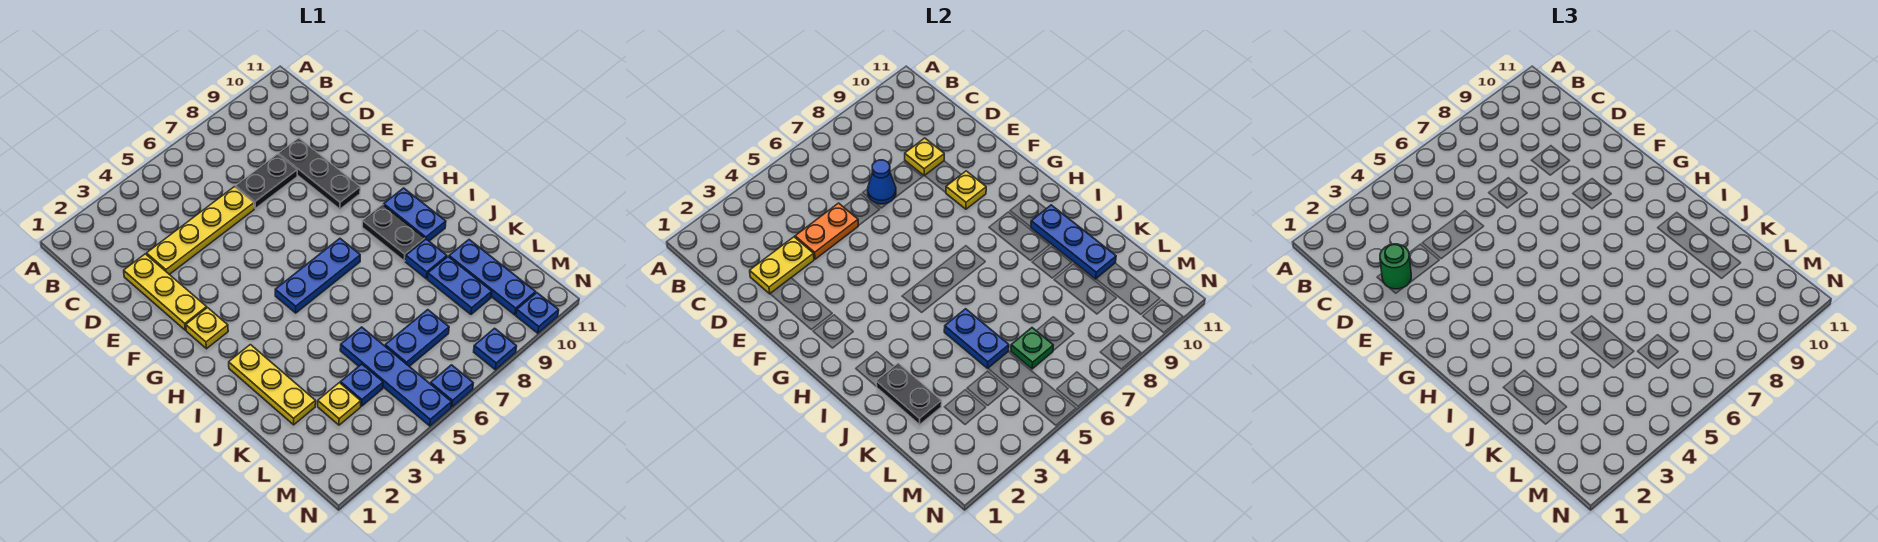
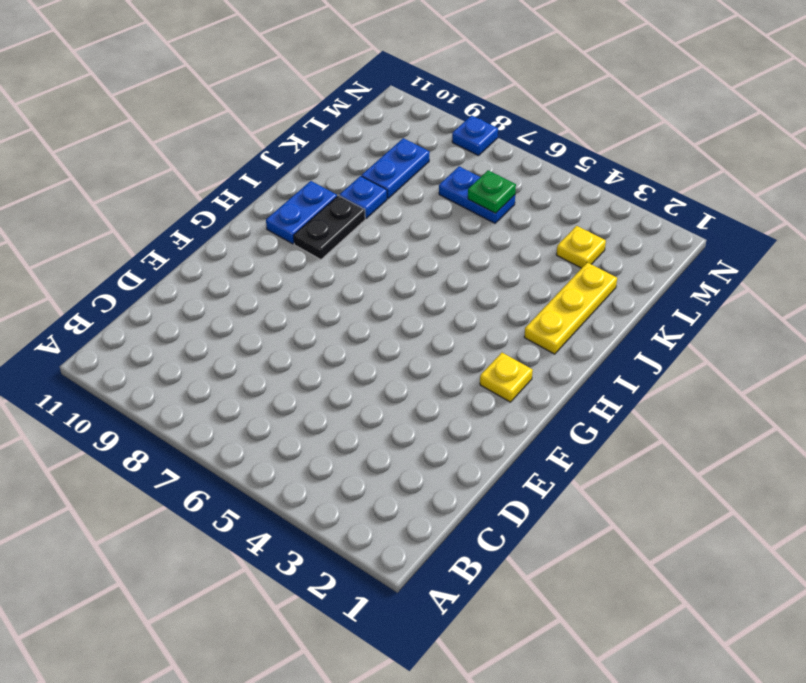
none -> yellow 1x3 plate [124,254,207,330]
none -> yellow 1x4 plate [146,187,254,275]
none -> black 1x2 plate [236,154,297,209]

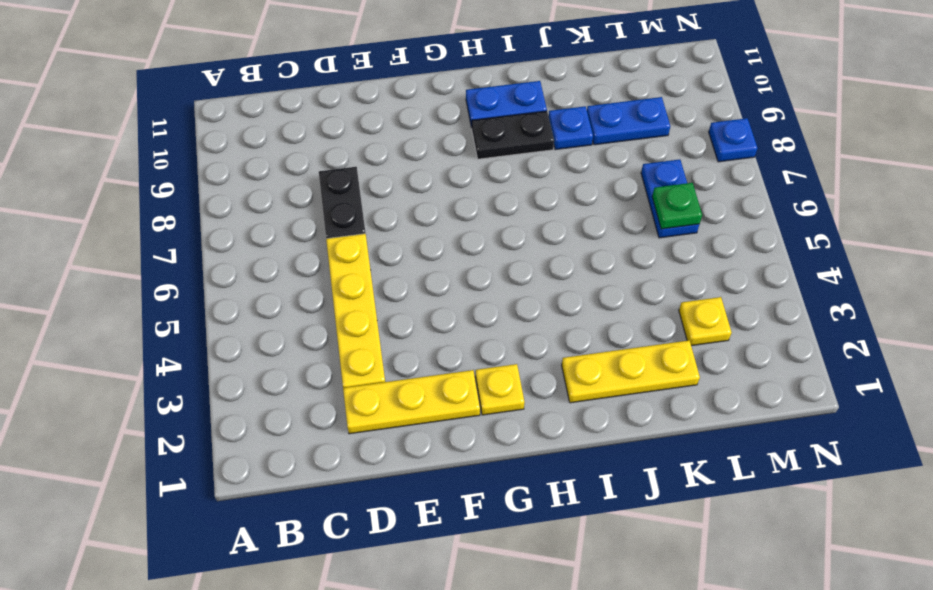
none -> black 1x3 plate [279,138,360,209]
none -> blue 1x3 plate [275,238,360,313]
none -> blue 1x4 plate [340,327,451,426]

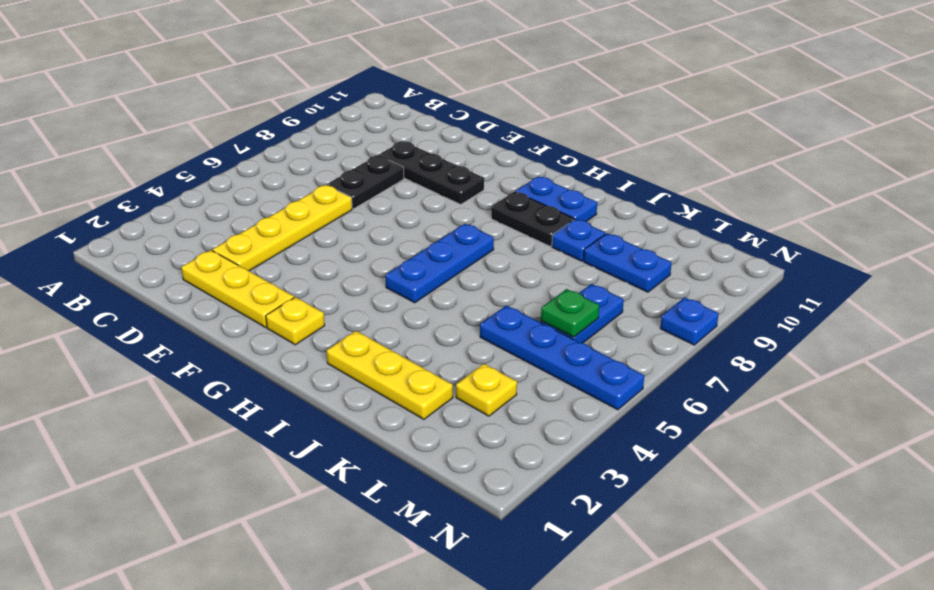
none -> blue 1x3 plate [449,240,536,315]
none -> blue 1x1 plate [340,364,383,406]
none -> blue 1x1 plate [430,365,473,407]

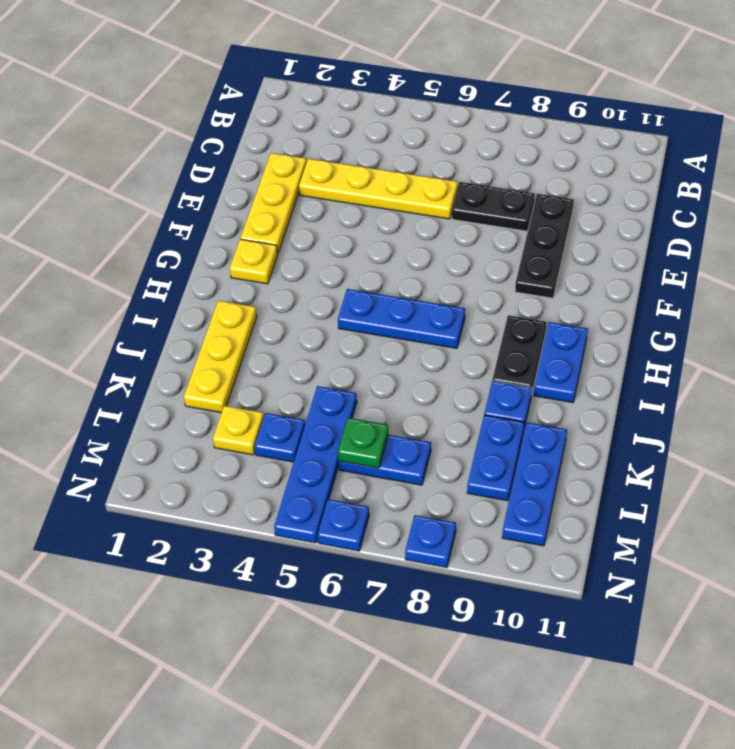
none -> blue 1x1 plate [516,293,559,333]
none -> yellow 1x2 plate [750,237,814,294]
none -> orange 1x2 plate [795,203,858,259]

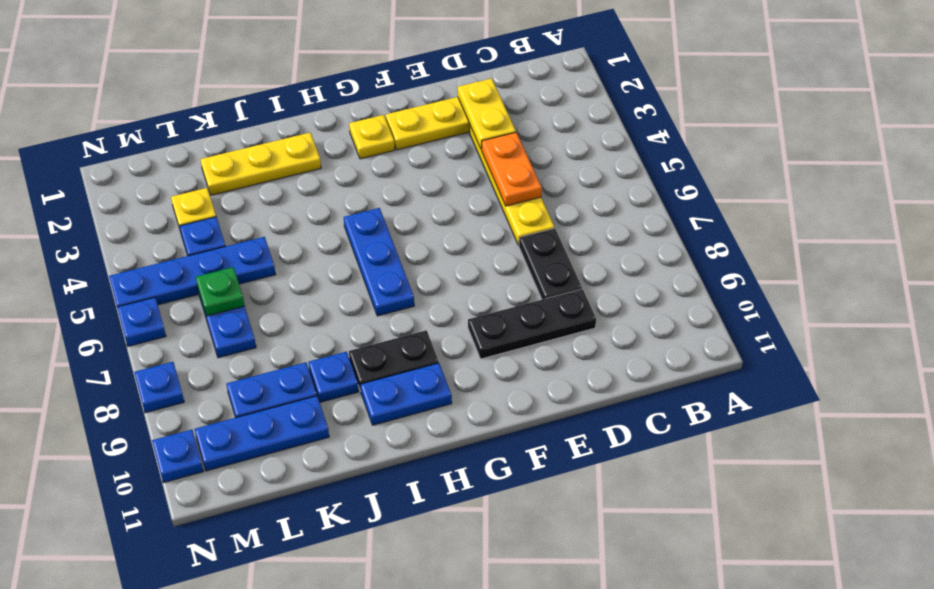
none -> blue 1x1 cone [868,160,896,204]
none -> yellow 1x1 plate [905,138,944,176]
none -> yellow 1x1 plate [946,171,986,209]

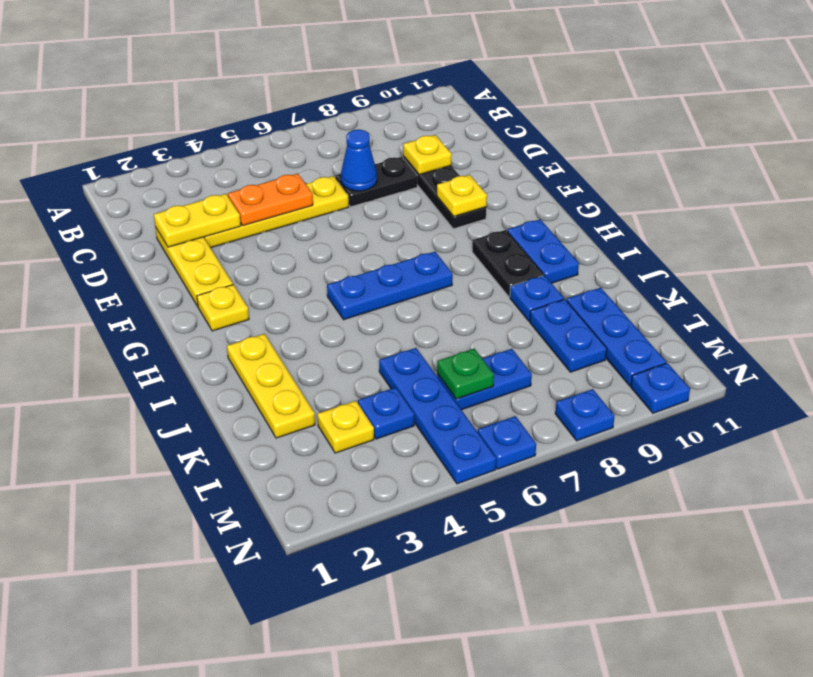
none -> blue 1x3 plate [1031,205,1116,279]
none -> black 1x2 plate [876,363,942,425]
none -> blue 1x2 plate [944,309,1009,368]

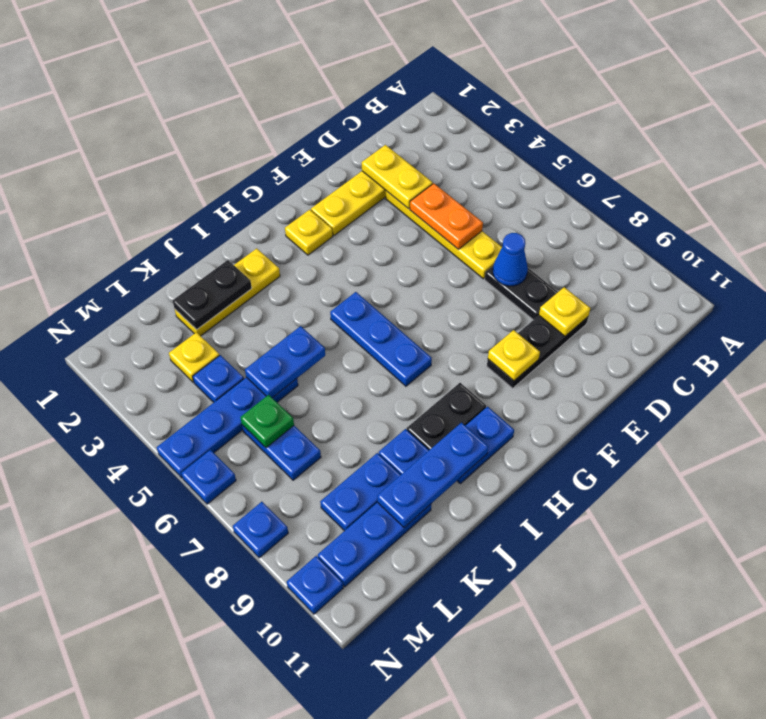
none -> green 1x1 round brick [1380,244,1411,289]

